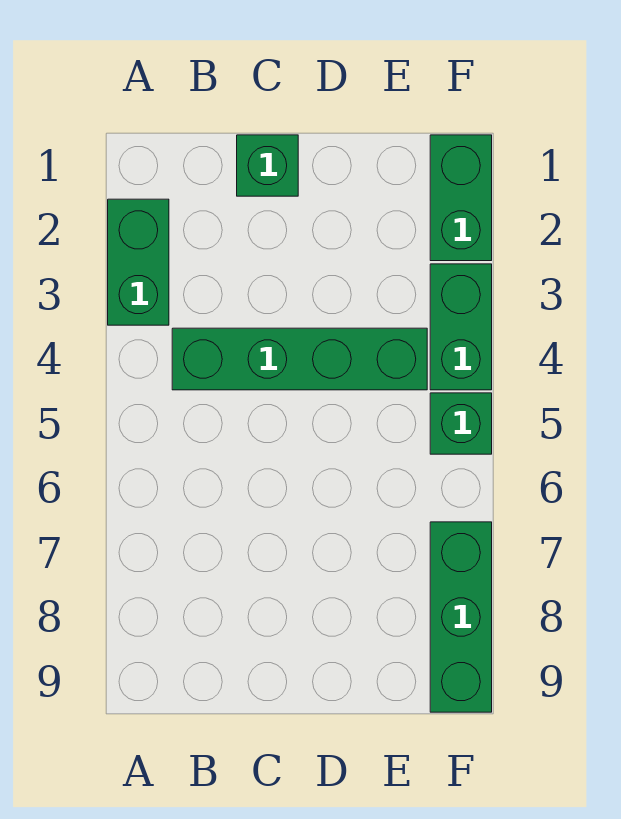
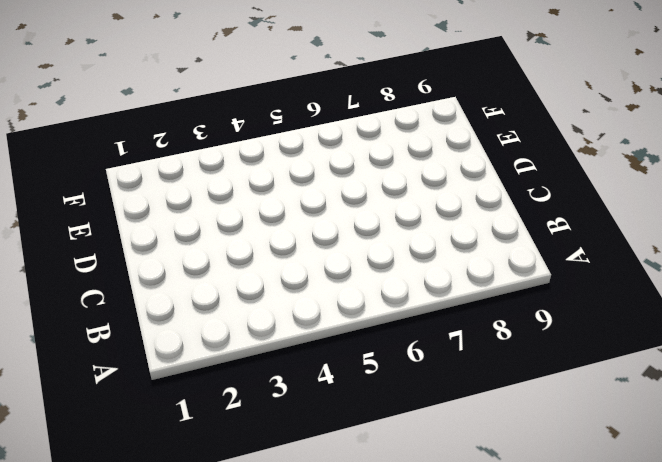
none -> green 1x2 brick [108,199,169,325]
none -> green 1x4 brick [172,328,427,390]

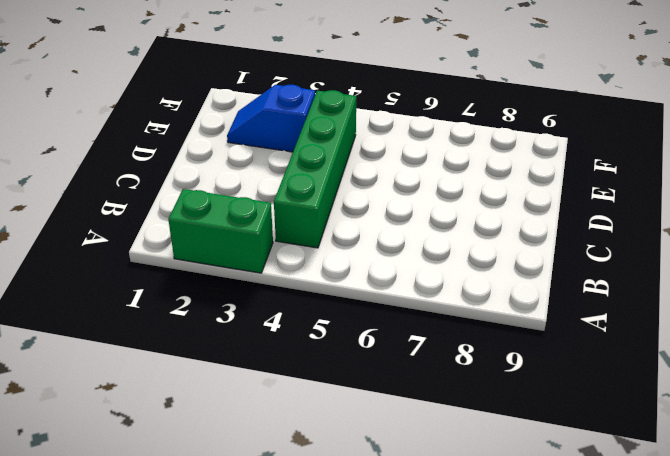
blue 1x2 slope [227,85,315,152] -> none
none -> green 1x1 brick [237,135,298,196]
none -> green 1x2 brick [430,135,492,261]

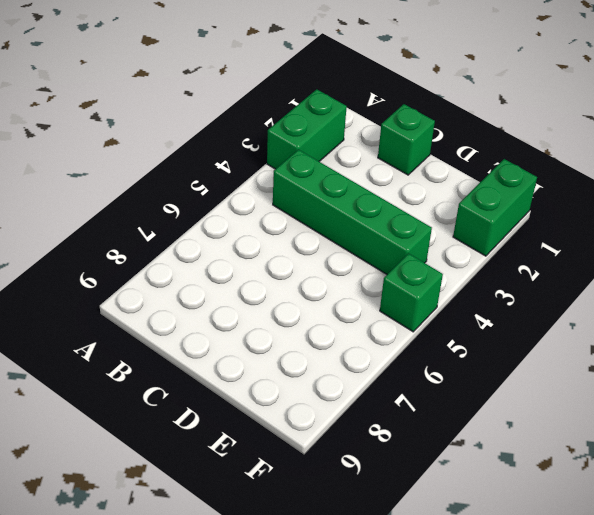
none -> green 1x2 brick [430,264,492,390]
none -> green 1x3 brick [430,522,492,712]

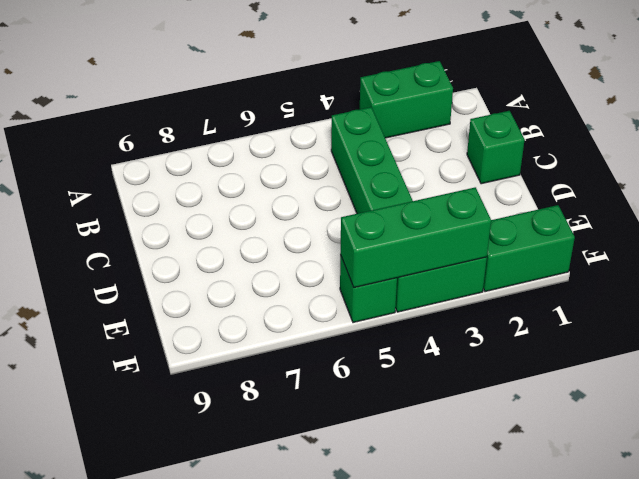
green 1x3 brick [340,187,491,288] -> green 1x3 brick moved to [430,522,492,712]

